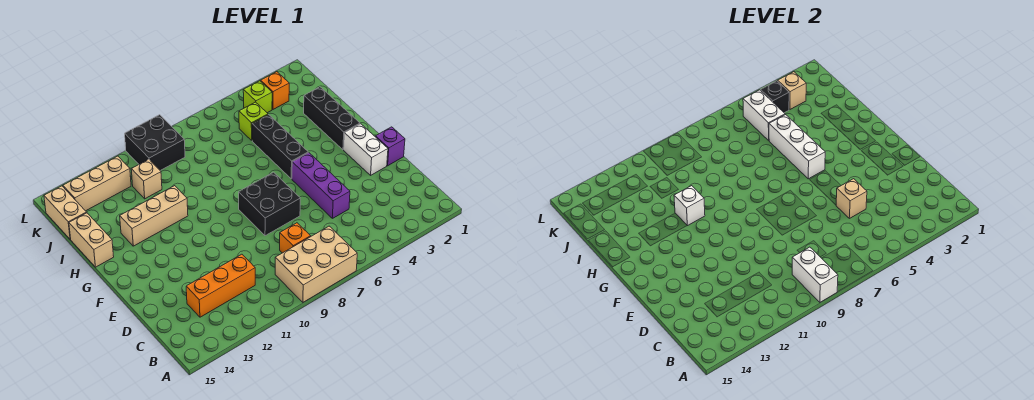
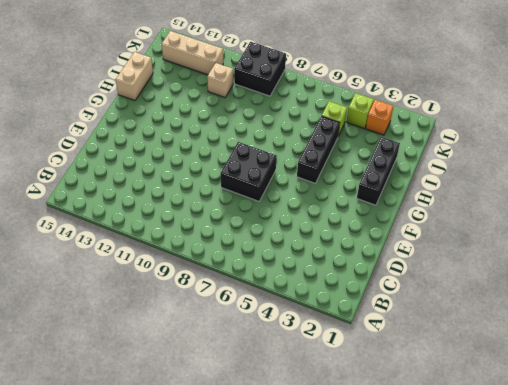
none -> tan 2x3 brick [275,226,357,302]
none -> orange 1x1 brick [280,223,311,253]
none -> orange 1x3 brick [186,254,255,317]

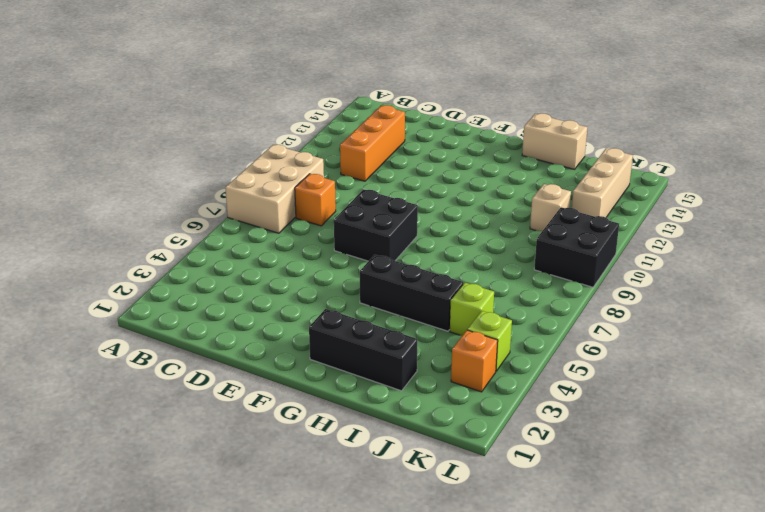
none -> purple 1x3 brick [292,153,350,218]
none -> purple 1x1 brick [375,127,405,166]
none -> white 1x2 brick [344,124,388,175]

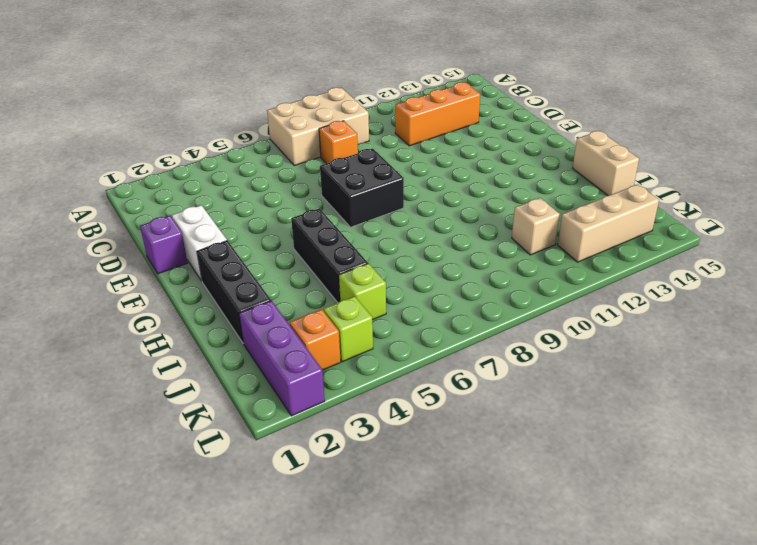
purple 1x3 brick [239,300,325,416] -> purple 1x3 brick moved to [292,153,350,218]
none -> tan 1x3 brick [120,186,188,246]
none -> tan 1x2 brick [44,186,86,239]
none -> black 2x2 brick [125,115,185,171]

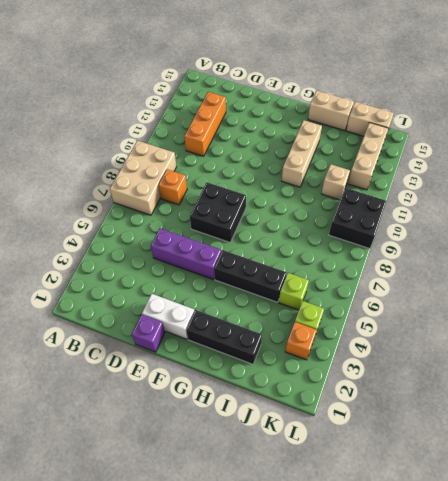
none -> white 1x2 brick [792,247,838,302]
none -> tan 1x1 brick [836,179,867,218]
none -> white 1x3 brick [769,115,825,179]

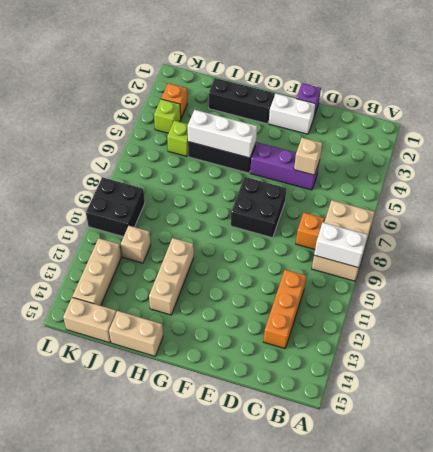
none -> white 1x1 brick [674,186,705,226]
none -> white 1x2 brick [743,90,785,140]
none -> tan 1x1 brick [778,72,806,109]

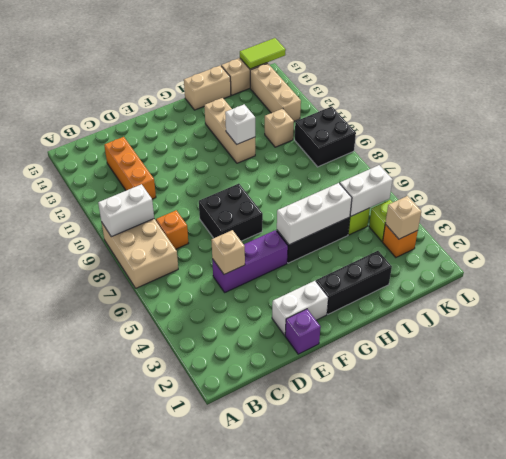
lime 1x2 tile [240,38,286,69] -> none
none -> black 1x1 brick [760,81,789,113]

